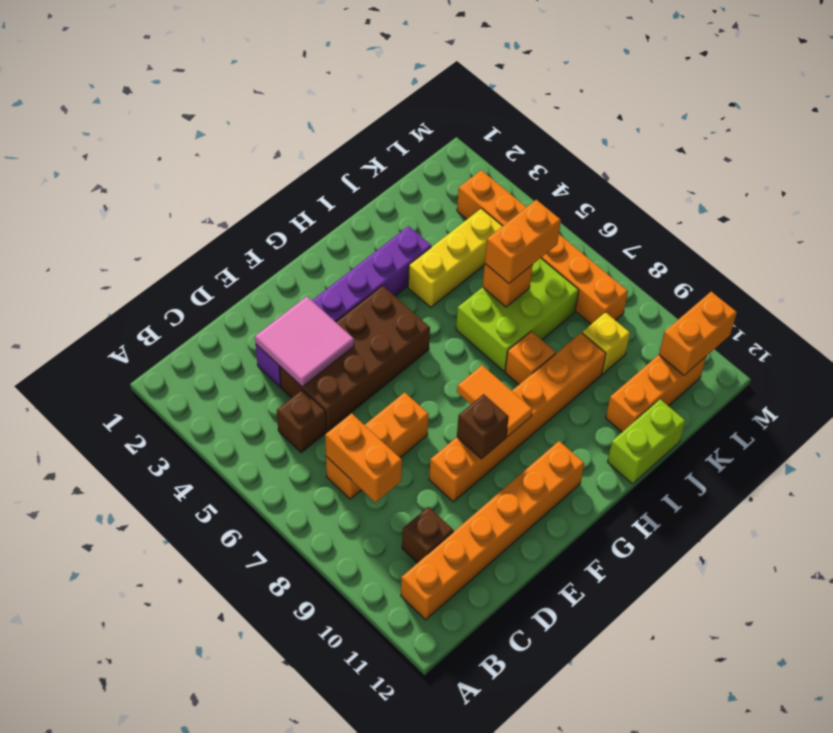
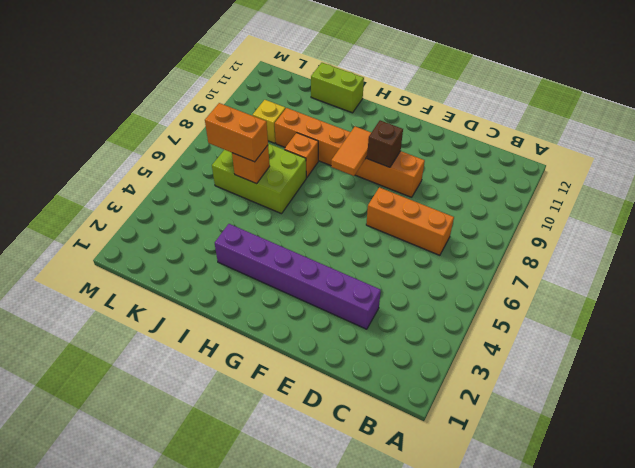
none -> orange 1x6 brick [401,441,584,620]
none -> brown 1x1 brick [277,390,326,453]
none -> brown 1x1 brick [402,507,453,563]

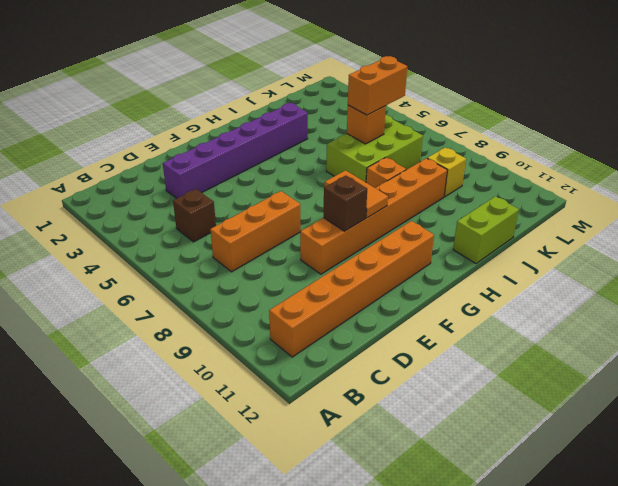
none -> brown 1x1 brick [402,507,453,563]
none -> brown 2x4 brick [280,286,430,431]
none -> yellow 1x3 brick [408,208,502,307]

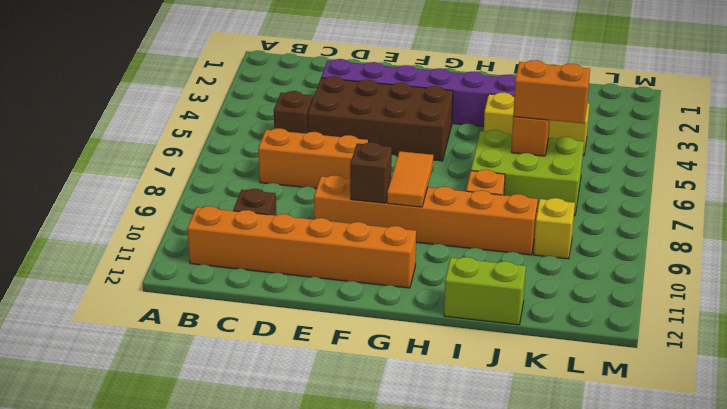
none -> orange 1x3 brick [606,355,706,432]
none -> orange 1x6 brick [457,170,628,324]
none -> orange 1x2 brick [325,413,402,502]

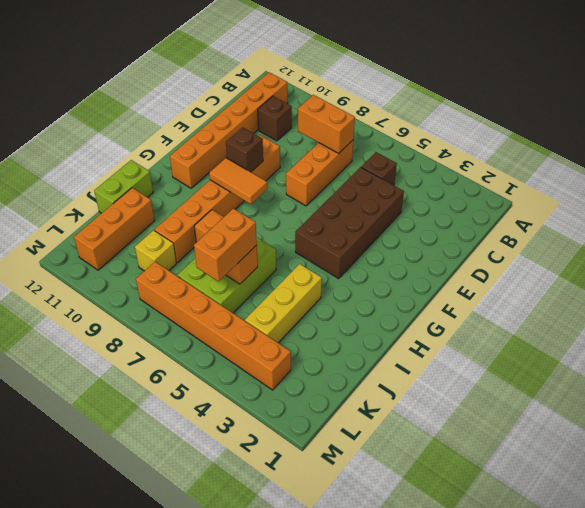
none -> purple 1x6 brick [256,226,431,387]
none -> pink 2x2 tile [255,297,354,387]
none -> orange 1x2 brick [659,292,737,375]

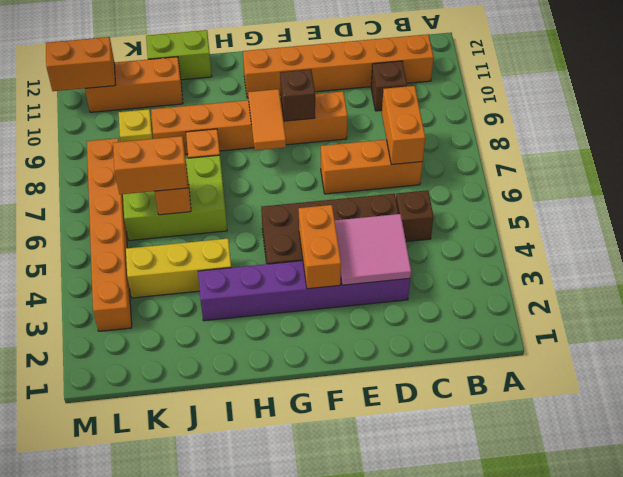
orange 1x2 brick [299,205,341,289] -> none

